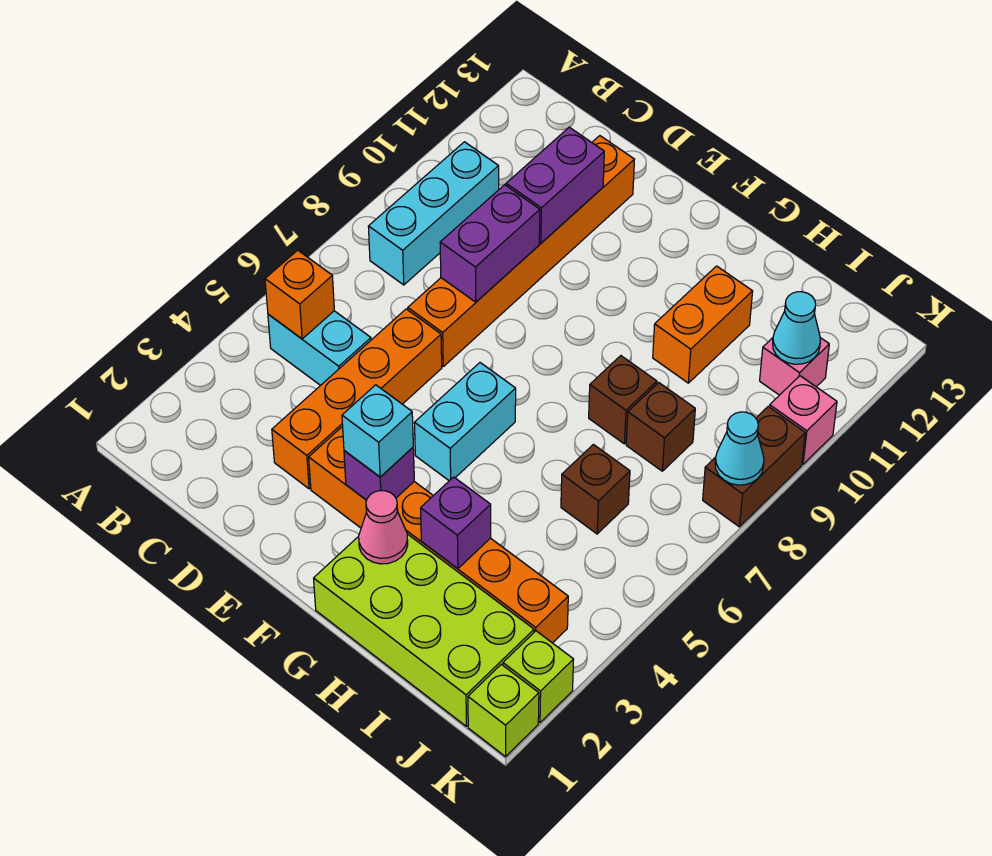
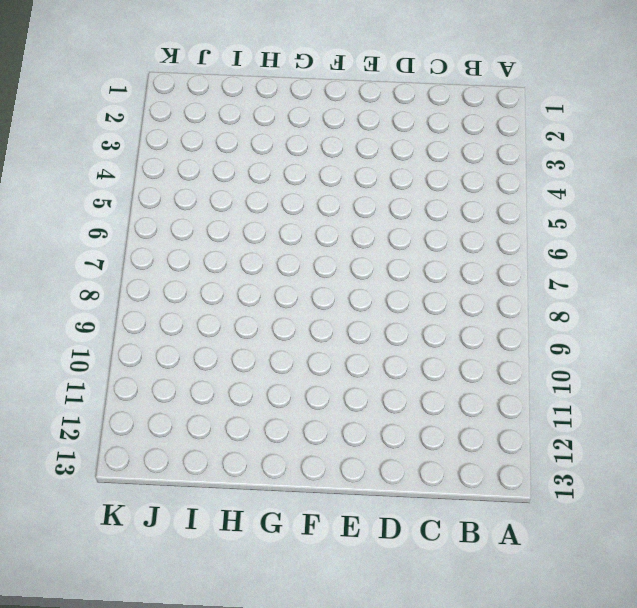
none -> cyan 1x2 brick [268,311,371,385]
none -> cyan 1x3 brick [368,142,499,285]
none -> orange 1x4 brick [272,309,442,489]

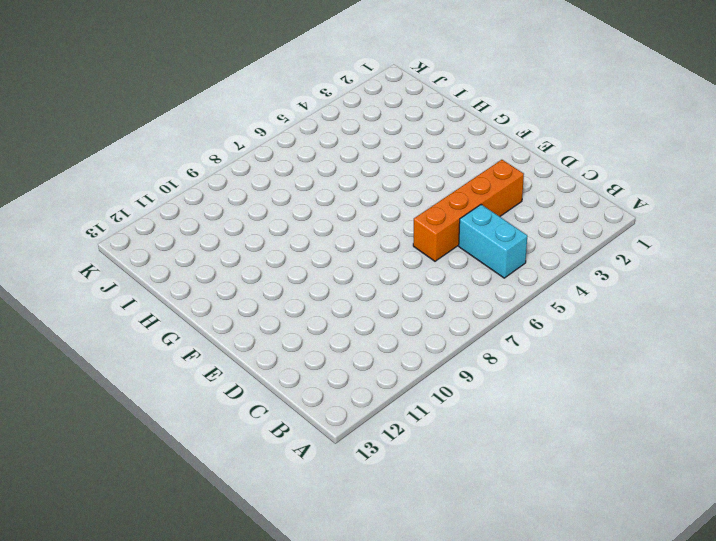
none -> cyan 1x3 brick [368,142,499,285]
none -> orange 1x6 brick [408,136,635,366]
none -> orange 1x6 brick [309,427,568,643]

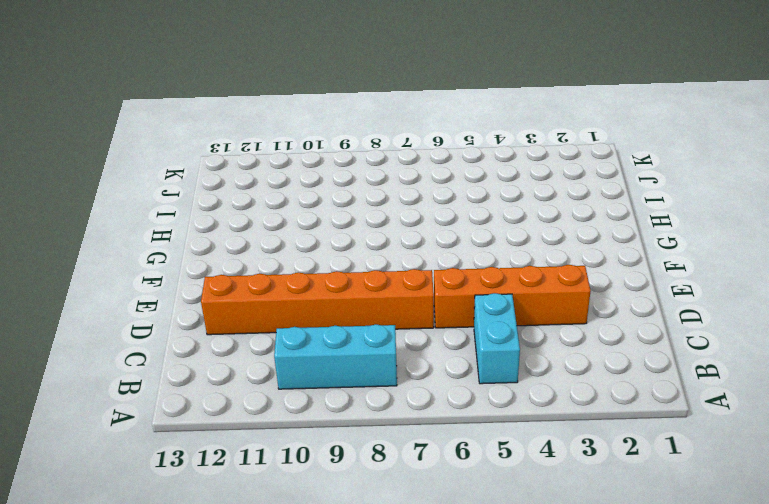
none -> orange 1x6 brick [309,427,568,643]
none -> cyan 1x2 brick [414,363,516,481]
none -> lime 2x4 brick [314,534,534,726]

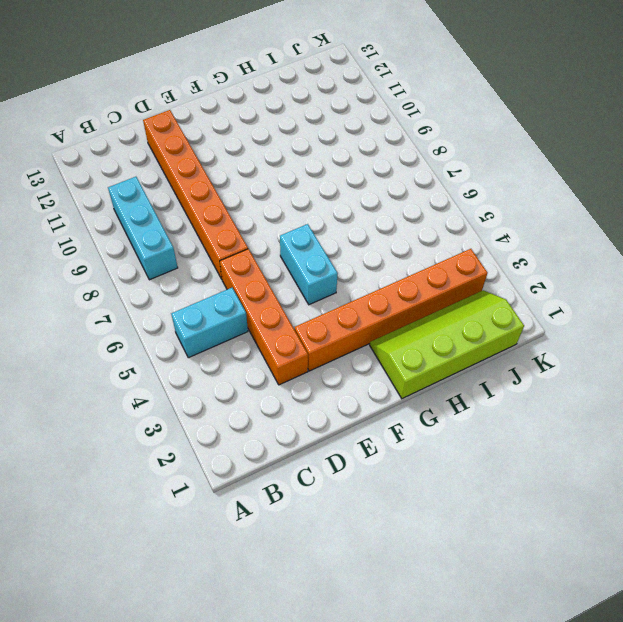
lime 2x4 slope [370,290,524,399] -> lime 2x4 brick [314,534,534,726]
none -> brown 1x1 brick [589,356,657,444]
none -> orange 1x2 brick [653,266,753,383]
none -> brown 1x1 brick [561,445,630,534]

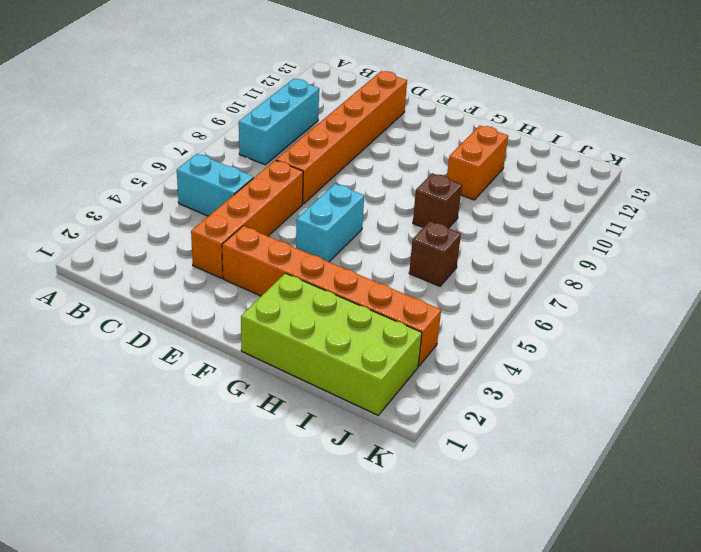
none -> brown 1x1 brick [626,383,695,471]
none -> pink 1x1 brick [760,338,829,395]
none -> lime 1x1 brick [468,664,539,757]

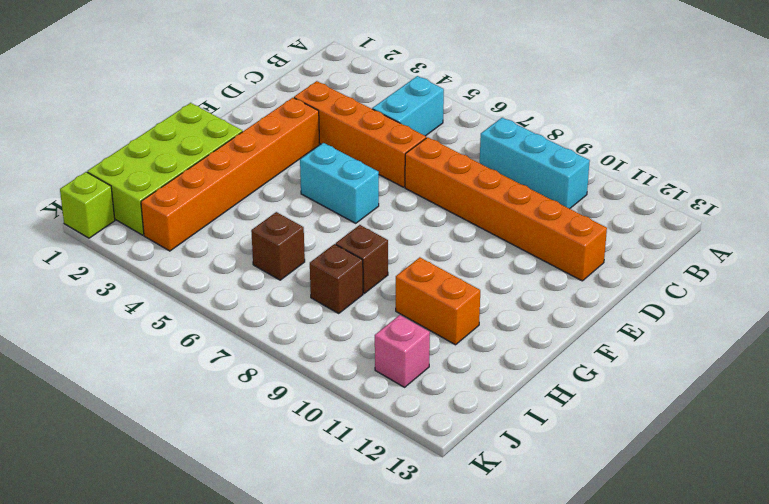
none -> lime 1x1 brick [503,631,574,723]
none -> brown 1x2 brick [703,406,805,527]
none -> pink 1x1 brick [770,376,837,464]

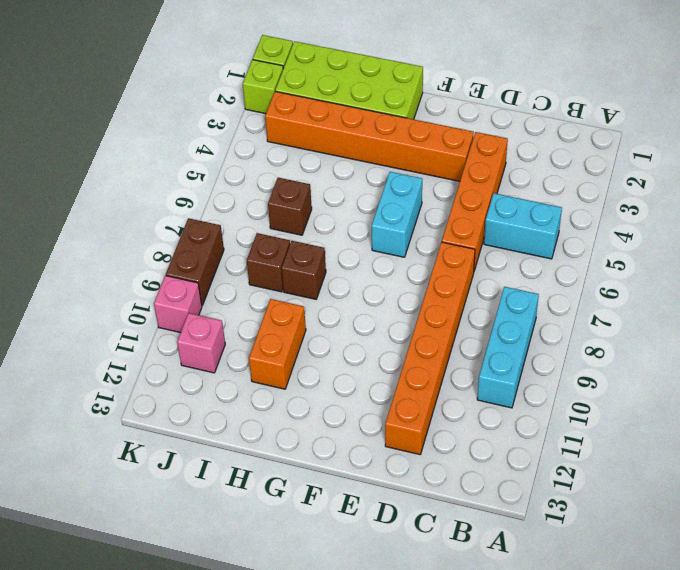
none -> orange 1x1 brick [265,250,334,339]
none -> purple 1x2 brick [440,185,540,302]
none -> purple 1x2 brick [506,127,604,243]

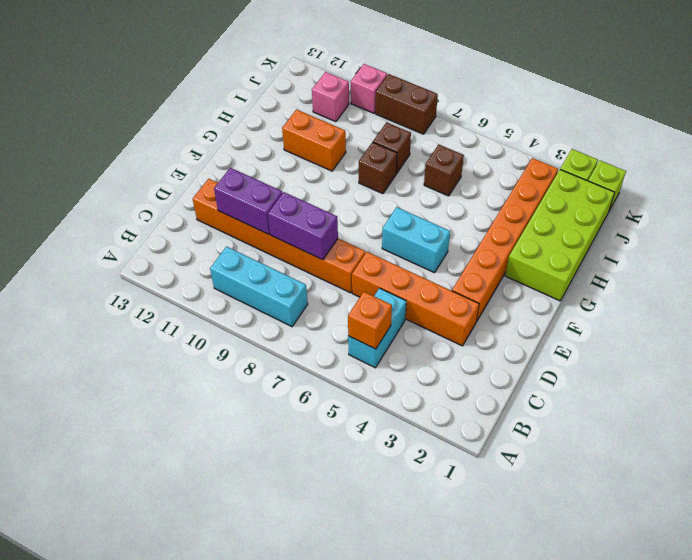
none -> purple 1x1 brick [344,448,414,500]
none -> pink 1x1 cone [359,491,408,564]
none -> purple 1x1 brick [421,477,491,569]

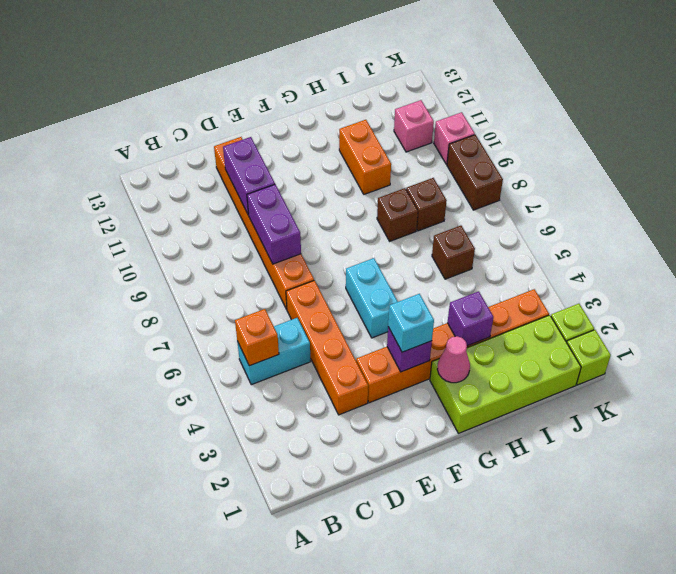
none -> cyan 1x3 brick [368,142,499,285]
none -> cyan 1x1 cone [773,292,820,364]
none -> cyan 1x1 cone [715,412,764,485]

